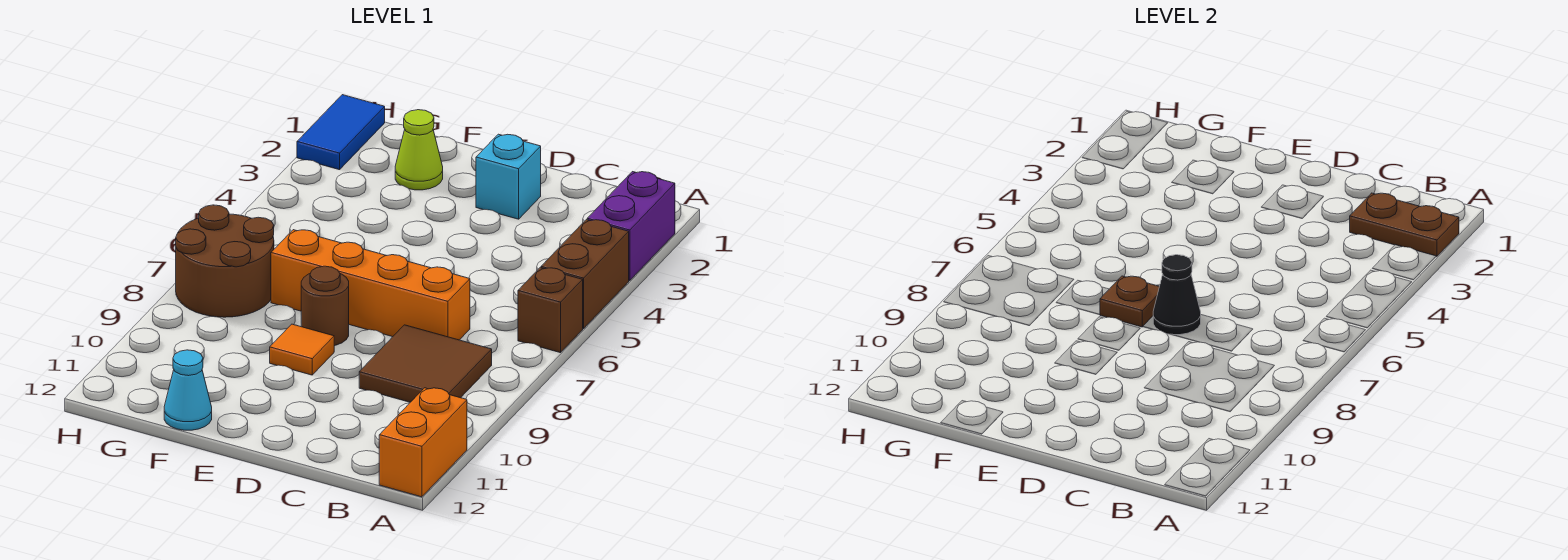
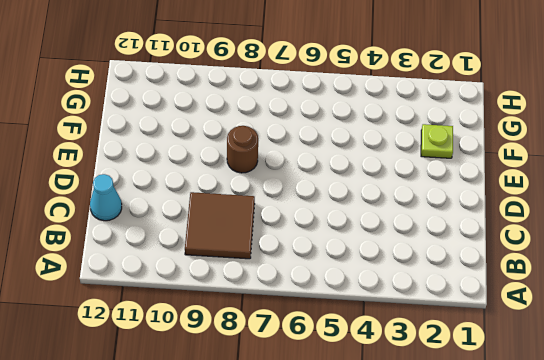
cyan 1x1 cone [90,174,122,221] -> cyan 1x1 cone moved to [164,350,212,430]
lime 1x1 plate [421,124,453,158] -> lime 1x1 cone [395,110,443,190]
none -> purple 1x2 brick [587,172,675,281]
none -> brown 1x2 brick [541,220,629,329]
none -> brown 1x1 brick [518,268,583,353]

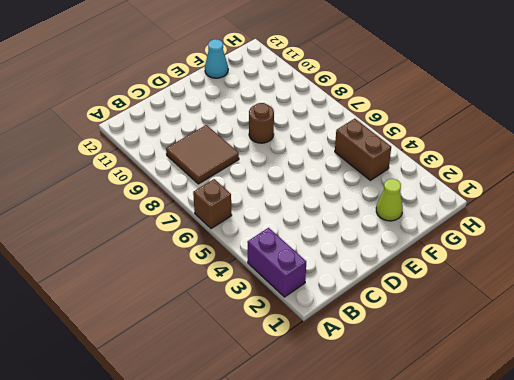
brown 1x2 brick [335,118,391,180] -> brown 1x2 brick moved to [541,220,629,329]
none -> orange 1x2 brick [379,388,467,497]
none -> orange 1x4 brick [271,230,470,340]
none -> cyan 1x1 brick [476,134,541,219]

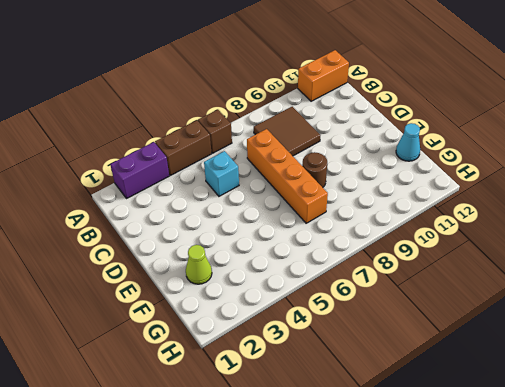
cyan 1x1 brick [204,151,239,196] -> cyan 1x1 brick moved to [476,134,541,219]
none -> orange 1x1 tile [270,324,334,375]
none -> brown 2x2 round brick [176,205,274,317]
none -> blue 1x2 tile [297,95,385,170]

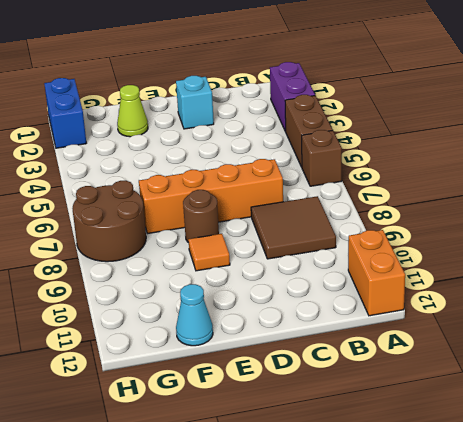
blue 1x2 brick [44,78,86,148] -> blue 1x2 tile [297,95,385,170]
none -> brown 1x2 plate [1350,193,1459,256]
none -> black 1x1 cone [1153,255,1201,335]
none -> brown 1x1 plate [1100,276,1159,327]

